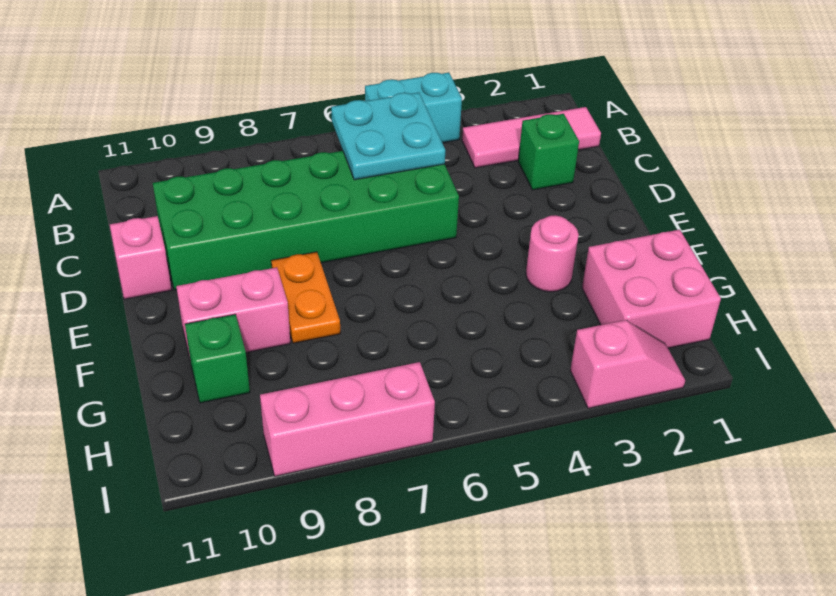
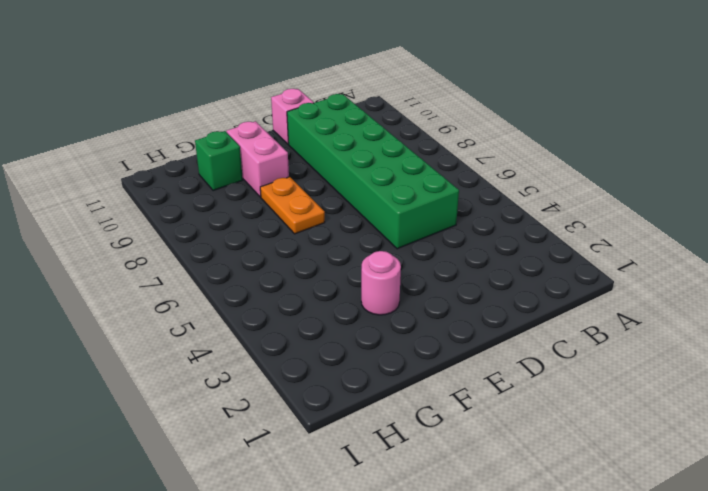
orange 1x2 plate [260,177,325,234] -> orange 1x2 plate turned to [271,252,340,343]
none -> cyan 1x2 brick [365,73,462,143]
none -> pink 1x3 tile [462,107,601,168]
none -> green 1x1 brick [518,114,579,190]

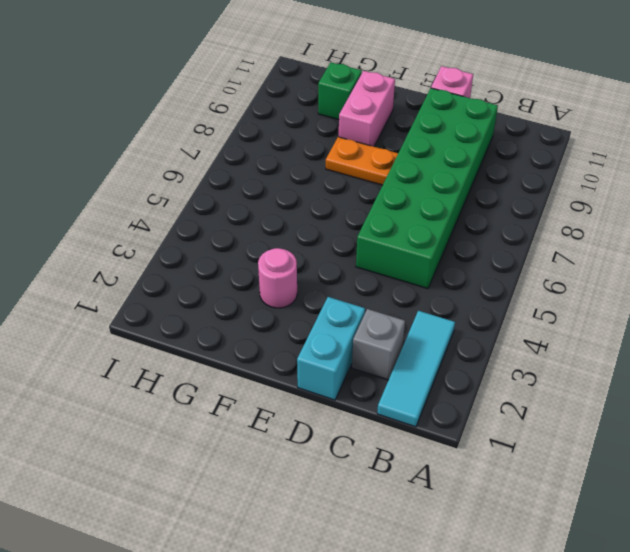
cyan 1x3 tile [377,311,455,427] -> pink 1x3 tile [462,107,601,168]
grey 1x1 brick [352,309,405,380] -> green 1x1 brick [518,114,579,190]
cyan 1x2 brick [297,297,365,400] -> cyan 1x2 brick moved to [365,73,462,143]
none -> pink 2x2 brick [582,230,721,348]
none -> pink 1x2 slope [570,320,685,408]
none -> pink 1x3 brick [260,362,435,476]

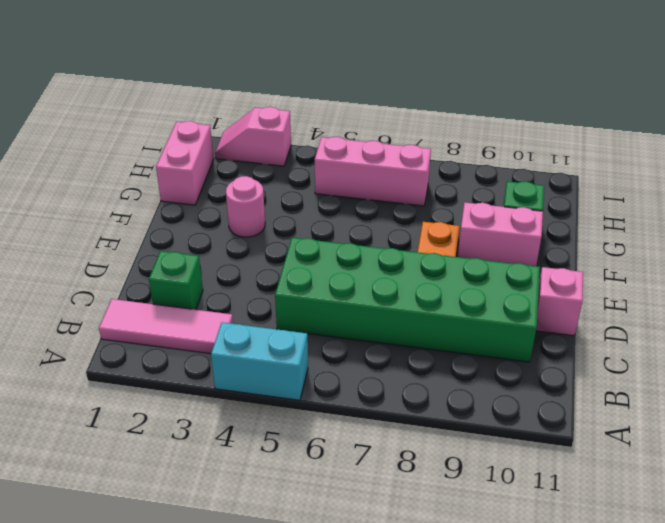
pink 1x2 brick [156,121,214,205] -> pink 2x2 brick [582,230,721,348]
pink 1x3 brick [315,137,431,206] -> pink 1x3 brick moved to [260,362,435,476]
none -> cyan 2x2 plate [331,92,445,180]

